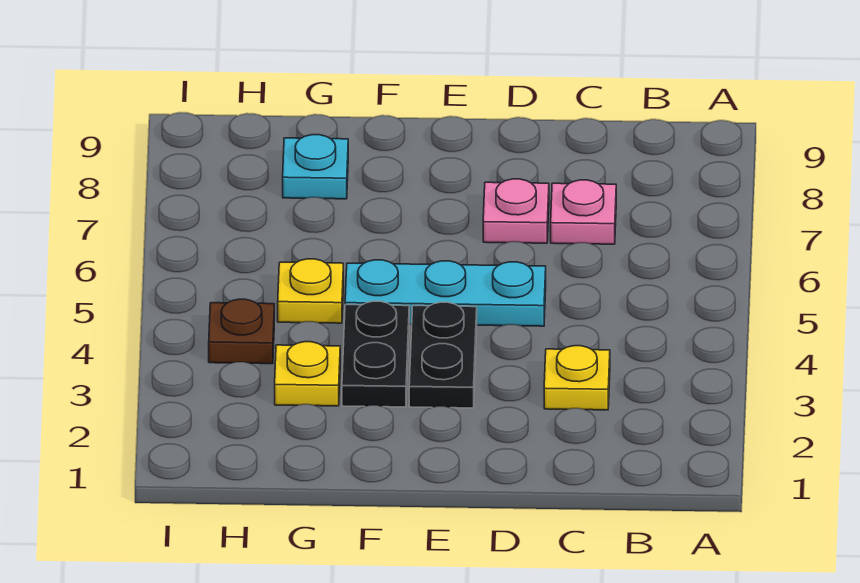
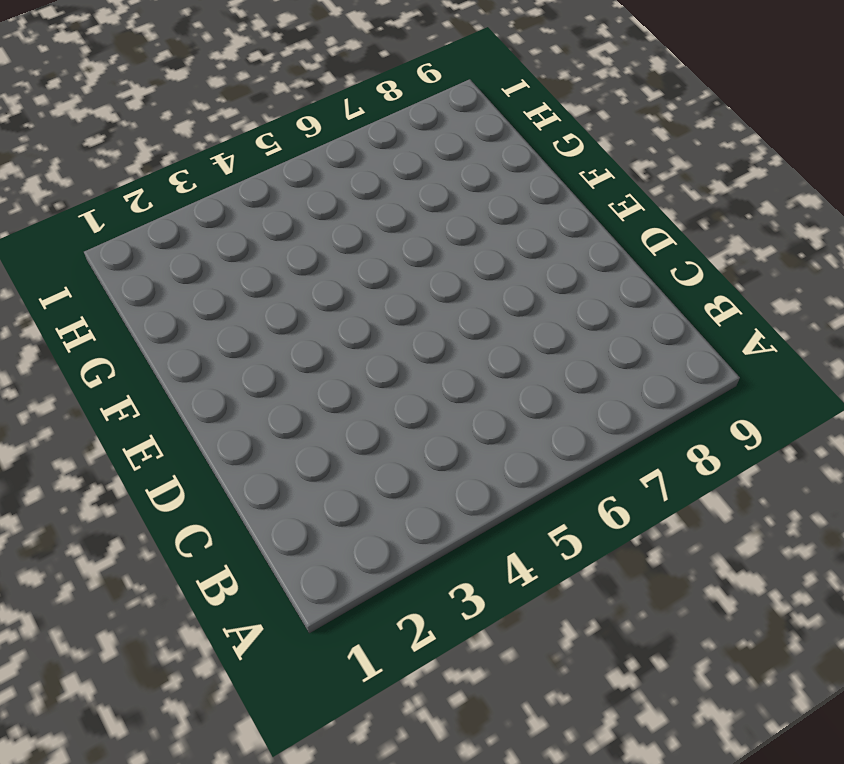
none -> yellow 1x1 plate [544,346,610,410]
none -> pink 1x1 plate [551,180,616,244]

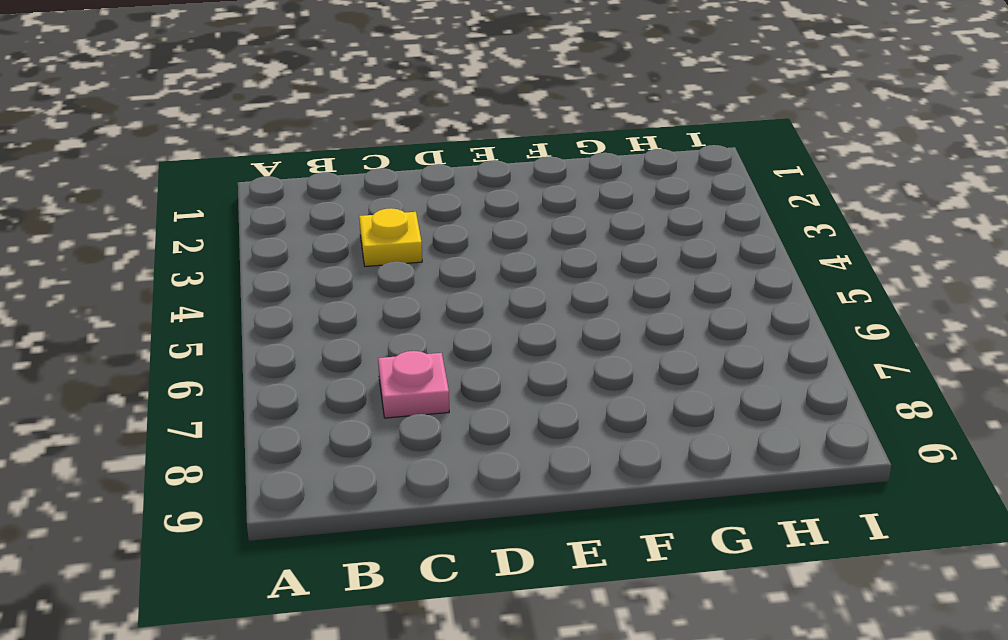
none -> cyan 1x3 plate [345,260,546,326]
none -> pink 1x1 plate [483,179,549,243]

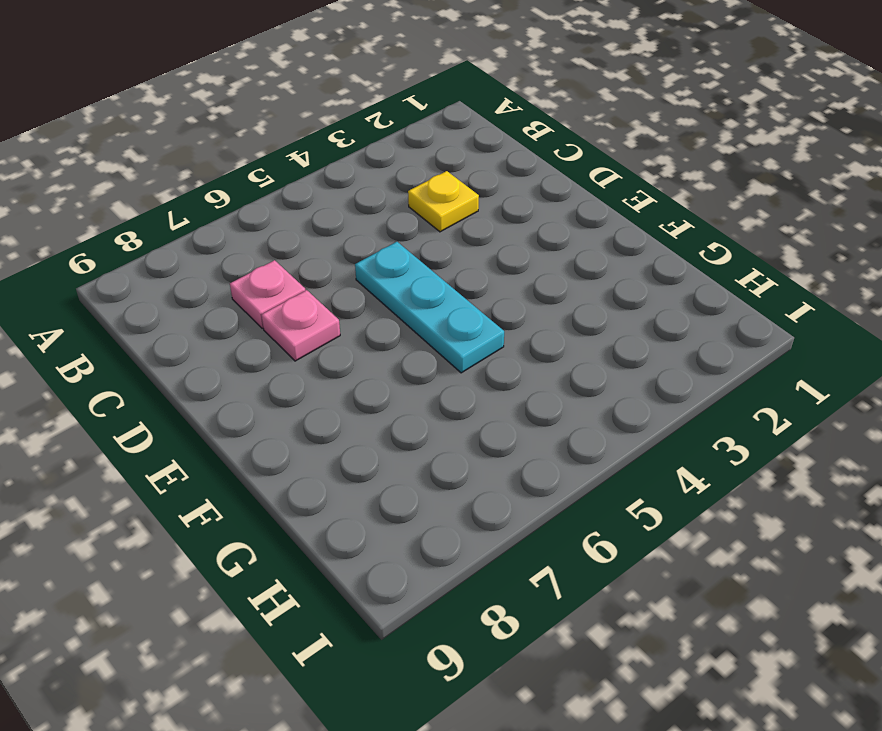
none -> black 1x2 plate [409,302,477,408]
none -> black 1x2 plate [342,301,409,407]

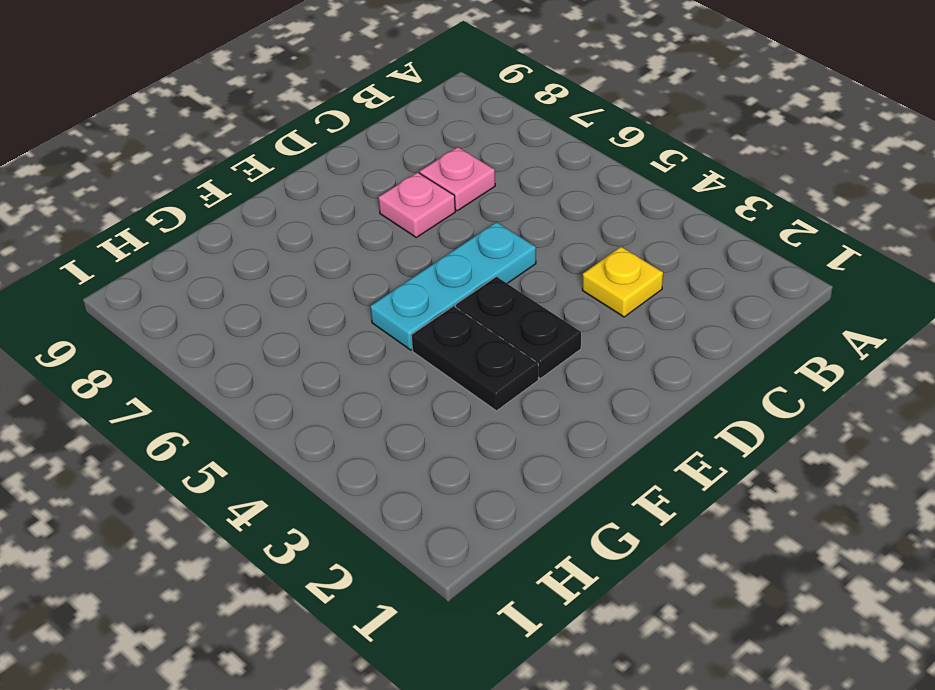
none -> yellow 1x1 plate [275,342,340,406]
none -> yellow 1x1 plate [278,259,343,323]

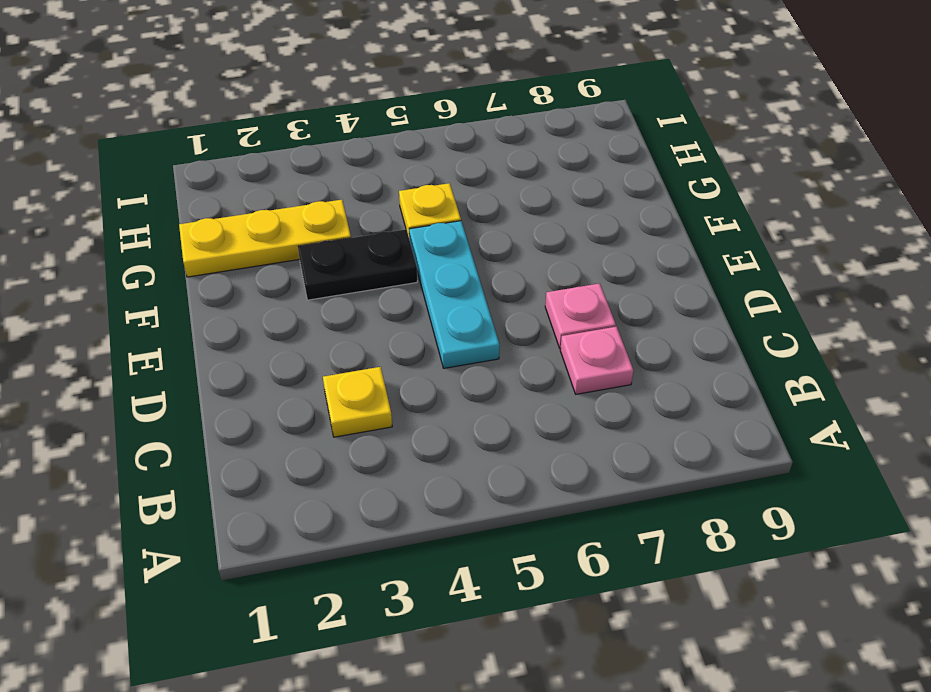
yellow 1x3 plate [179,200,351,277] -> yellow 1x1 plate [275,342,340,406]
none -> black 1x2 plate [409,302,477,408]
none -> cyan 1x1 plate [283,135,348,199]

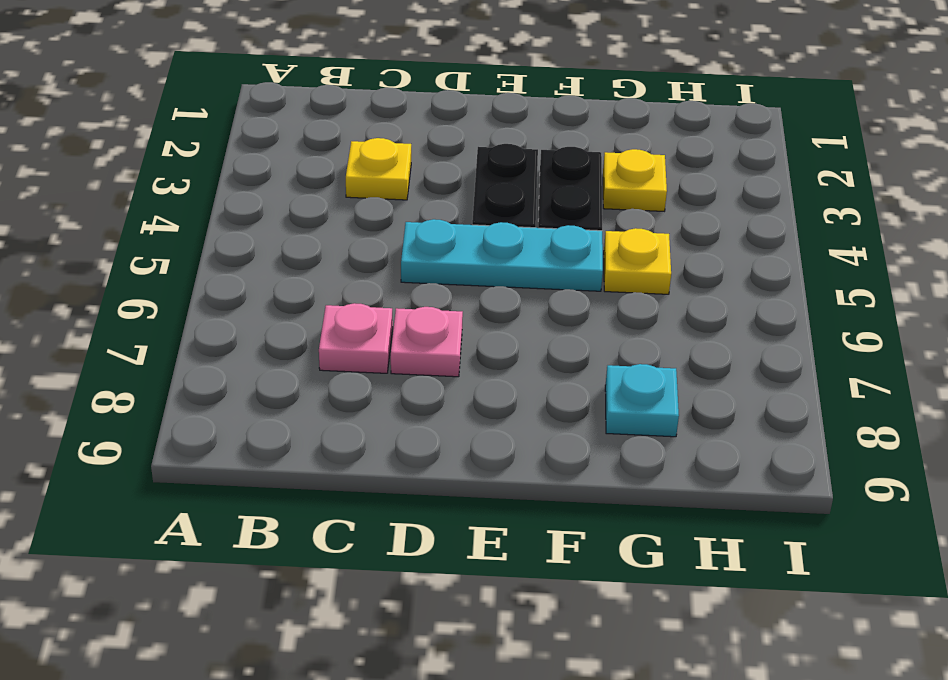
none -> brown 1x1 plate [209,299,274,364]

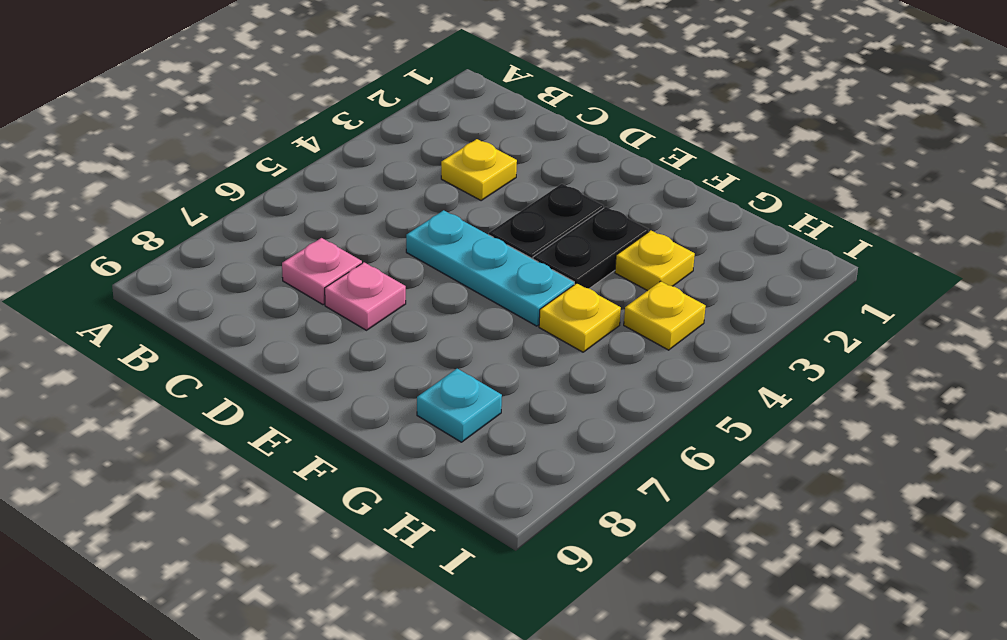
yellow 1x1 plate [624,281,706,350] -> brown 1x1 plate [209,299,274,364]

